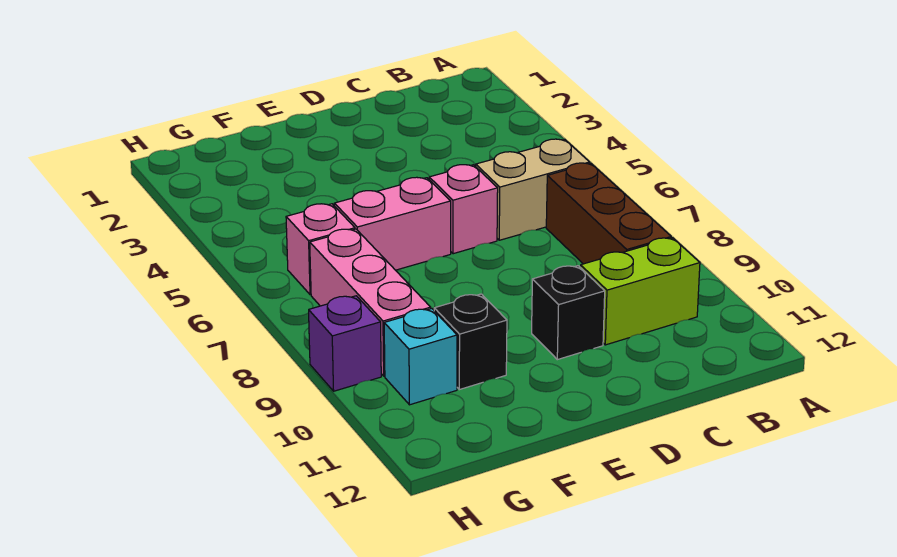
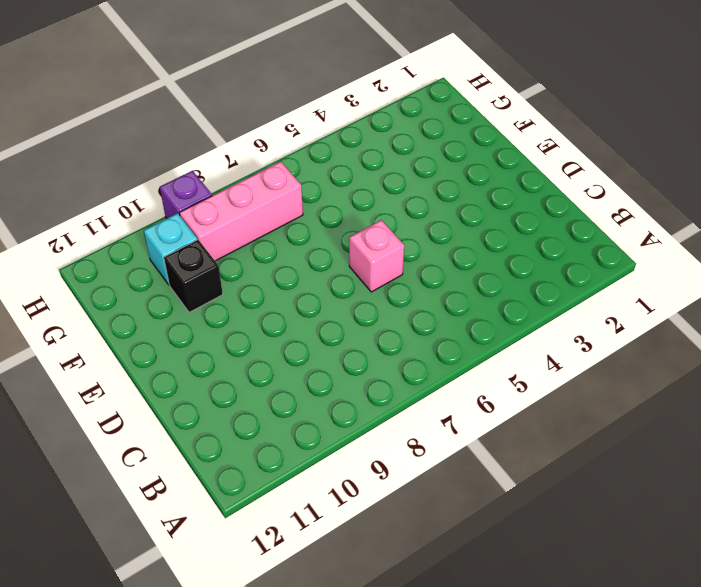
none -> tan 1x2 brick [476,139,590,240]
none -> brown 1x3 brick [546,163,671,264]

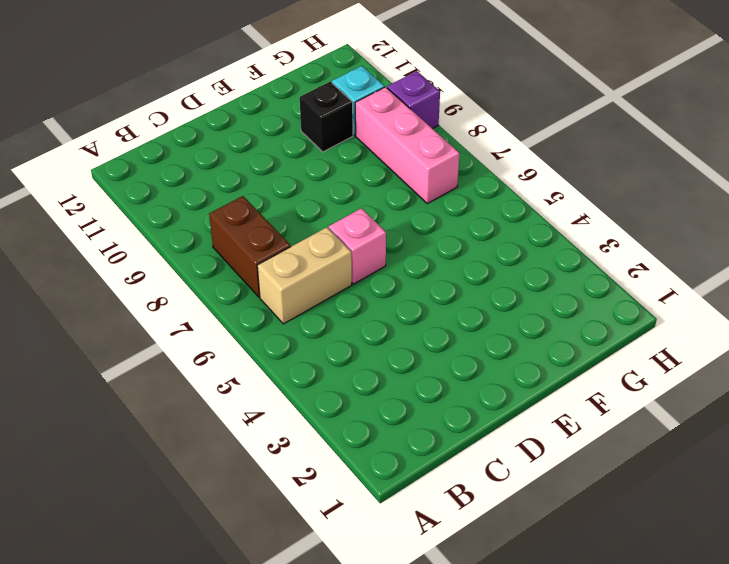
brown 1x2 brick [209,196,291,297] -> brown 1x3 brick [546,163,671,264]
none -> lime 1x2 brick [580,238,700,345]
none -> black 1x1 brick [532,266,605,360]

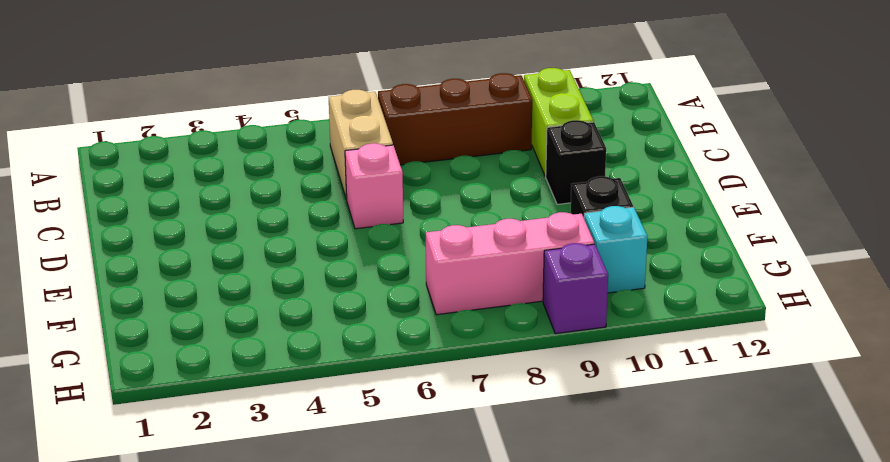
none -> pink 1x2 brick [334,177,451,270]
none -> pink 1x1 brick [286,204,355,295]

